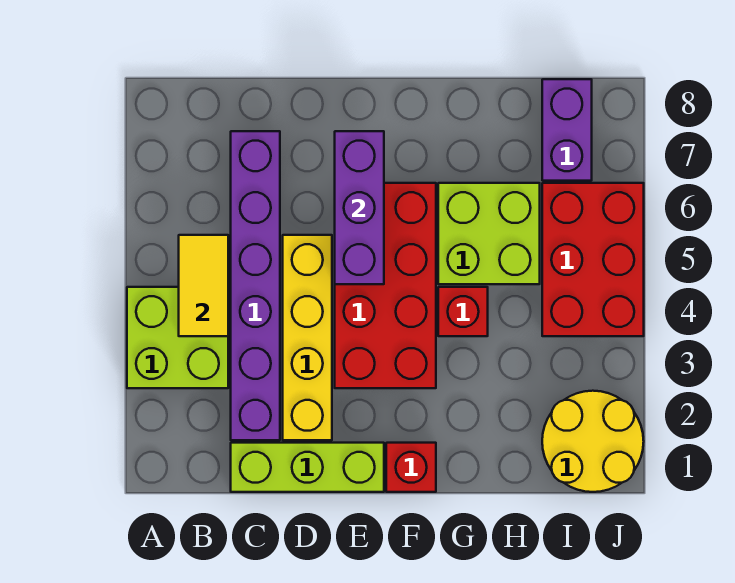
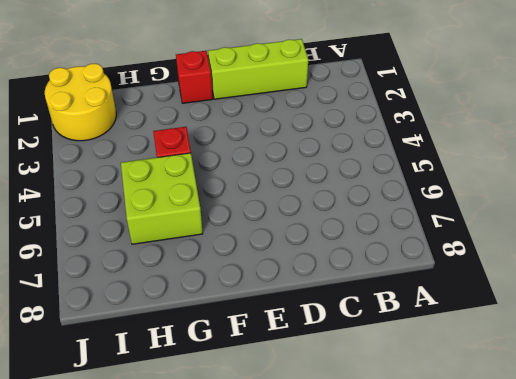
none -> lime 2x2 brick [127,287,228,388]
none -> purple 1x6 brick [231,131,280,440]
none -> yellow 1x4 brick [283,235,332,440]

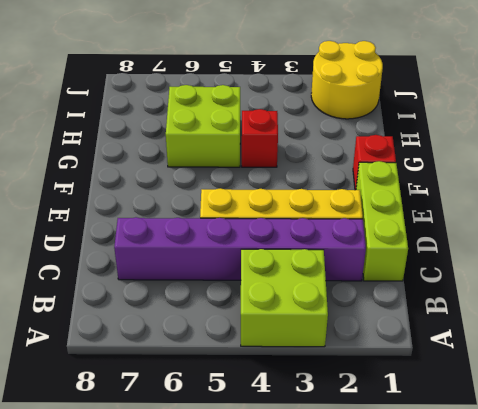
none -> red 2x4 brick [335,183,436,388]
none -> red 2x3 brick [542,183,644,336]
none -> purple 1x2 brick [542,79,592,181]

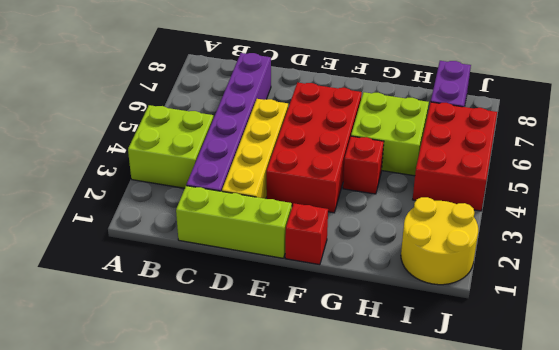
none -> yellow 1x2 tile [179,235,228,336]
none -> purple 1x3 brick [335,131,384,284]

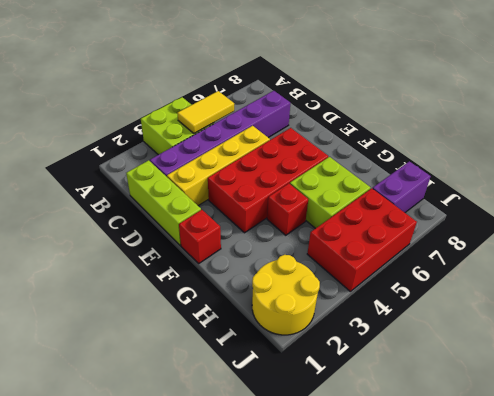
none -> purple 1x3 brick [335,131,384,284]

